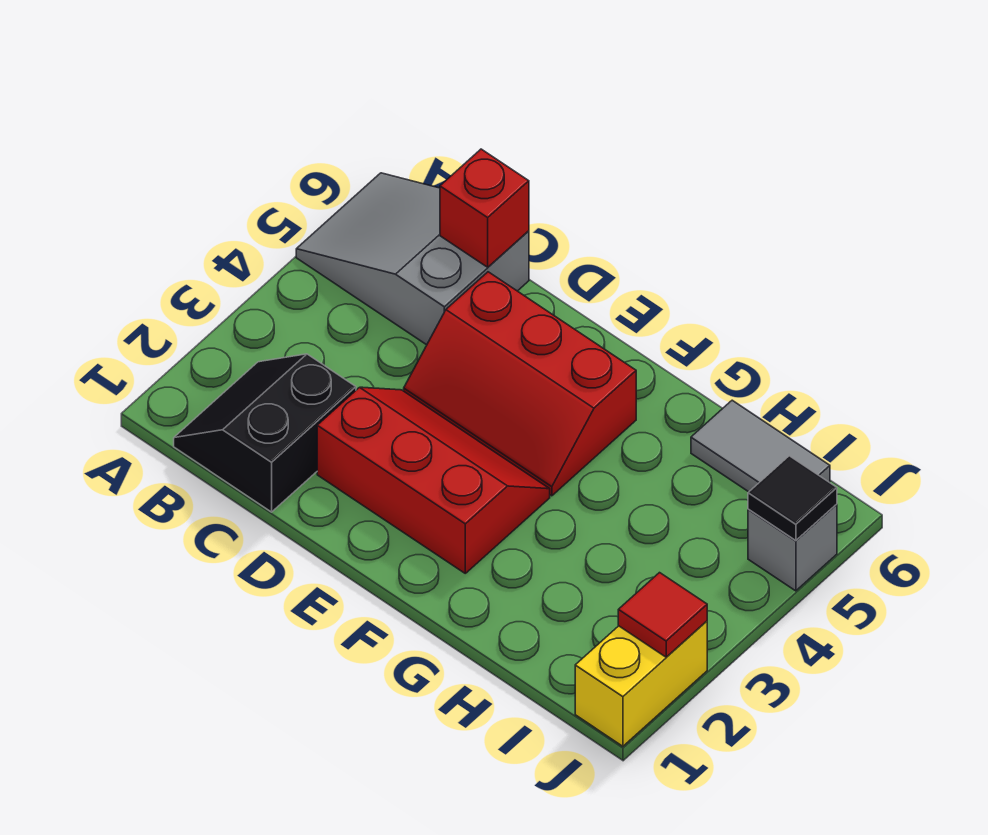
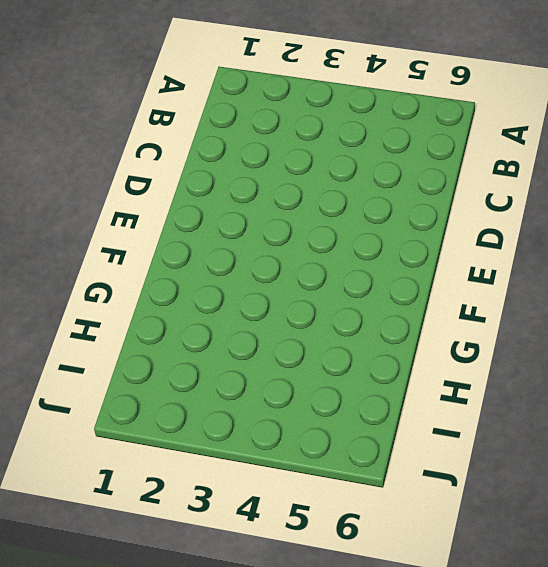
none -> grey 2x3 slope [296,173,529,345]
none -> black 2x2 slope [174,354,356,512]

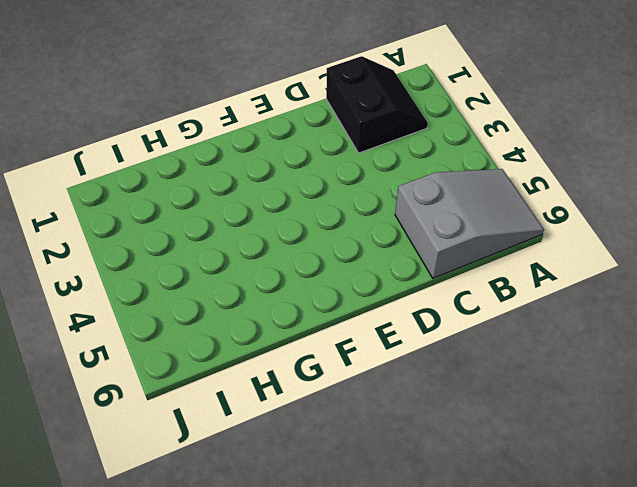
none -> red 2x3 slope [317,387,550,573]
none -> red 2x3 slope [404,272,636,496]

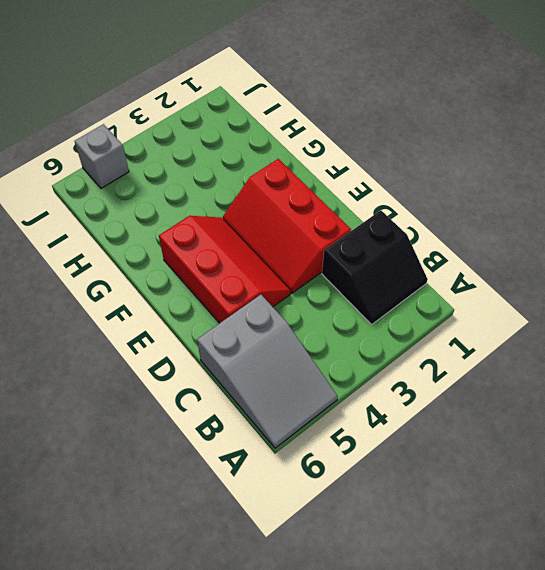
none -> grey 1x2 tile [691,400,830,492]
none -> yellow 1x2 brick [575,621,707,746]

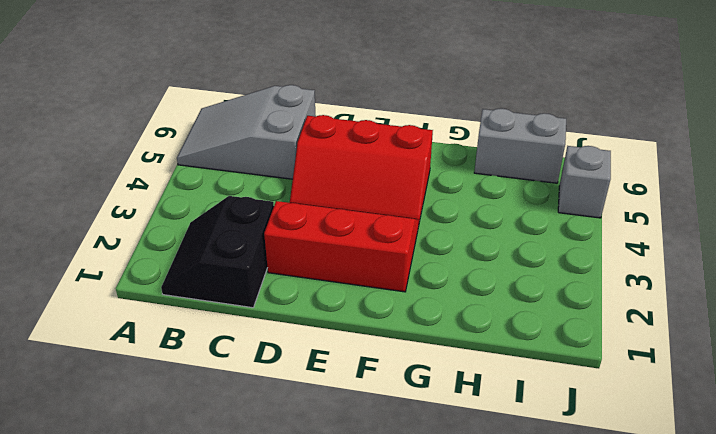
grey 1x2 brick [474,109,566,183] -> grey 1x2 tile [691,400,830,492]
none -> yellow 1x2 brick [575,621,707,746]
none -> red 1x1 brick [440,149,529,267]

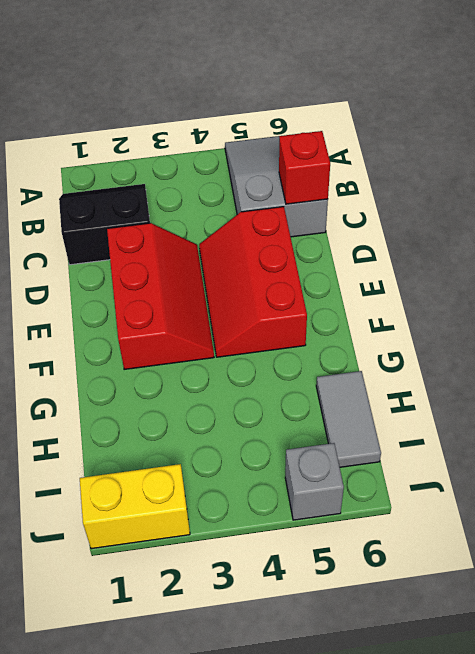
none -> red 1x1 tile [618,573,707,657]
none -> black 1x1 tile [748,456,837,541]

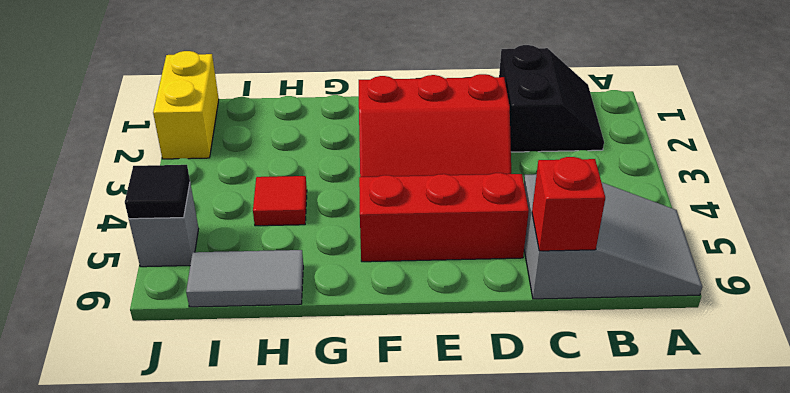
red 1x1 tile [253,176,307,226] -> red 1x1 tile moved to [618,573,707,657]

